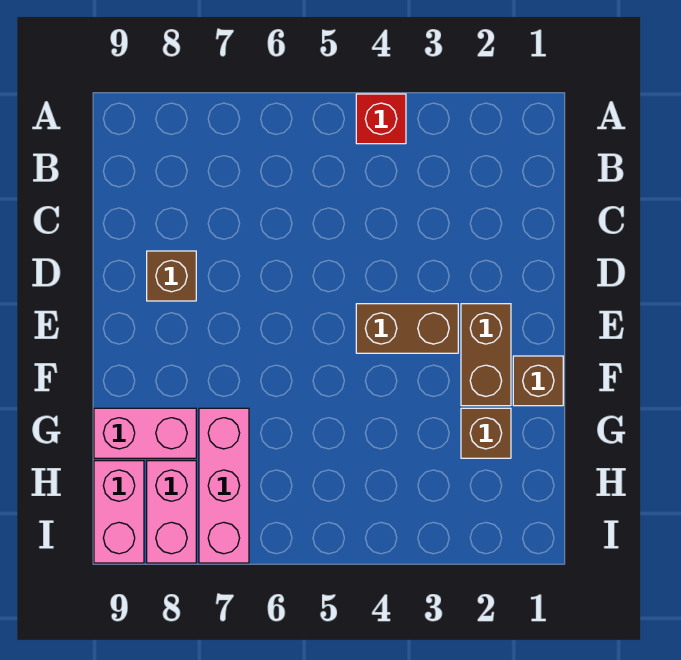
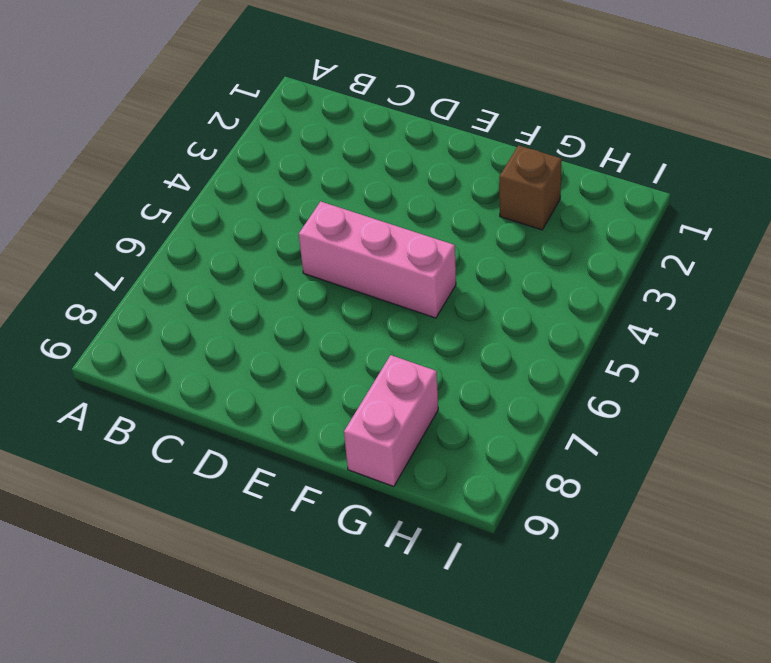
pink 1x3 brick [299,201,456,318] -> pink 1x3 brick moved to [199,408,249,563]
none -> red 1x1 brick [356,94,406,144]
none -> brown 1x1 brick [147,251,196,301]

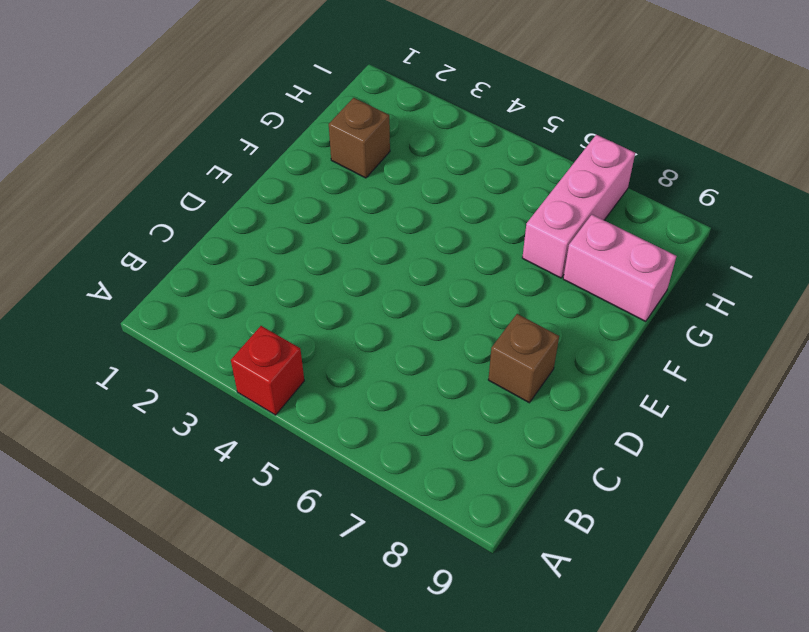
none -> brown 1x2 brick [461,304,511,406]
none -> brown 1x2 brick [356,304,458,353]

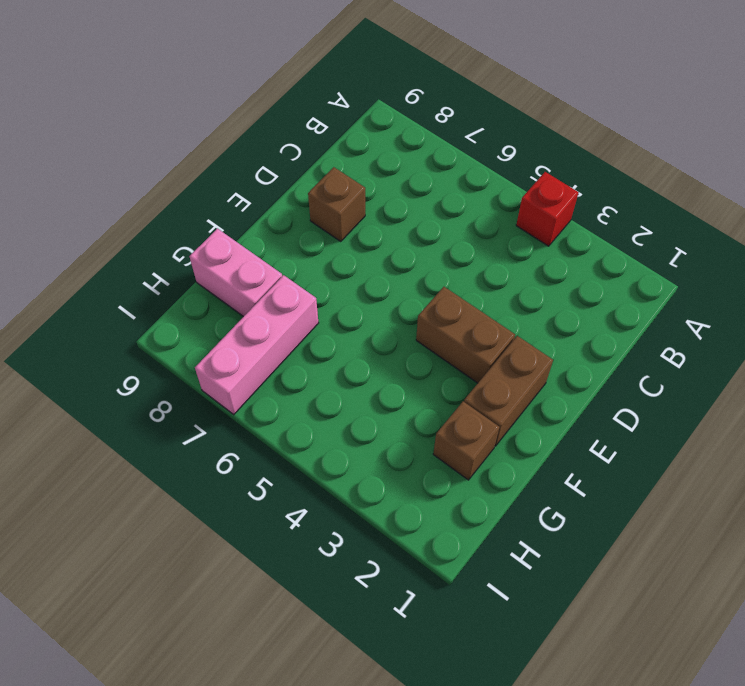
none -> brown 1x1 brick [513,356,563,406]
none -> pink 1x2 brick [147,461,196,563]

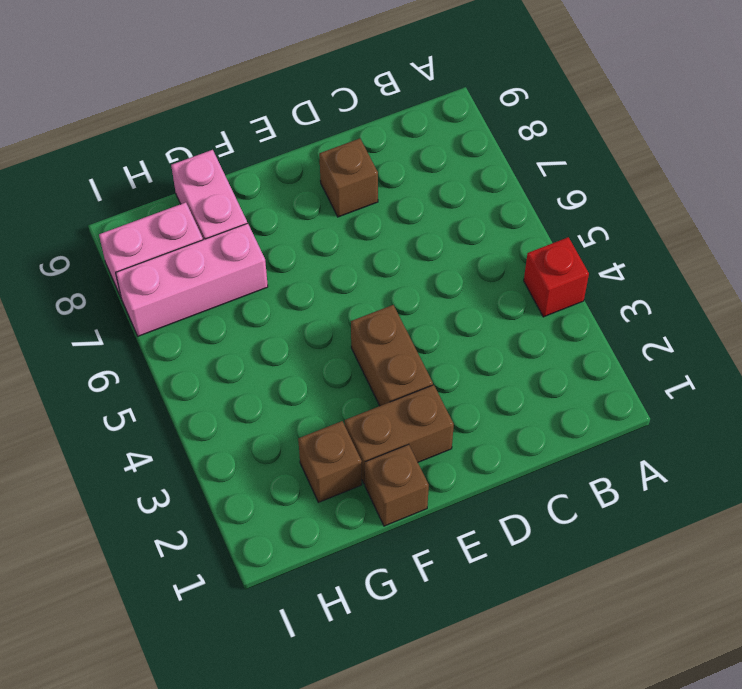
none -> pink 1x2 brick [94,461,144,563]

